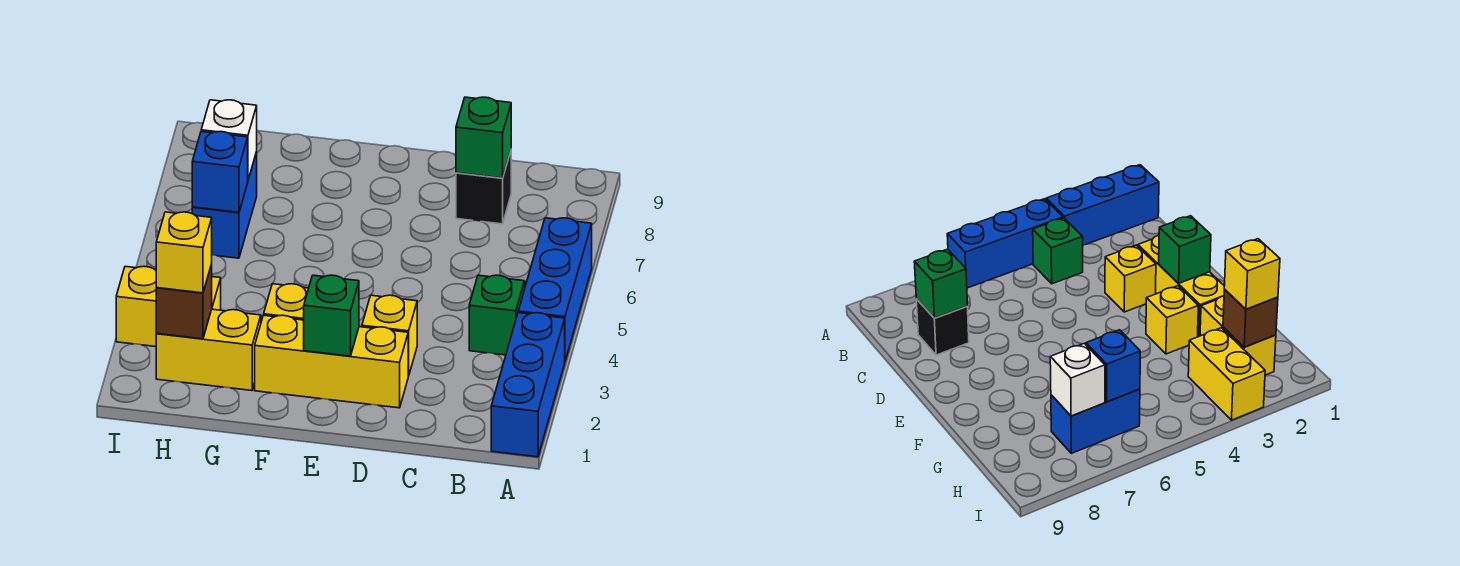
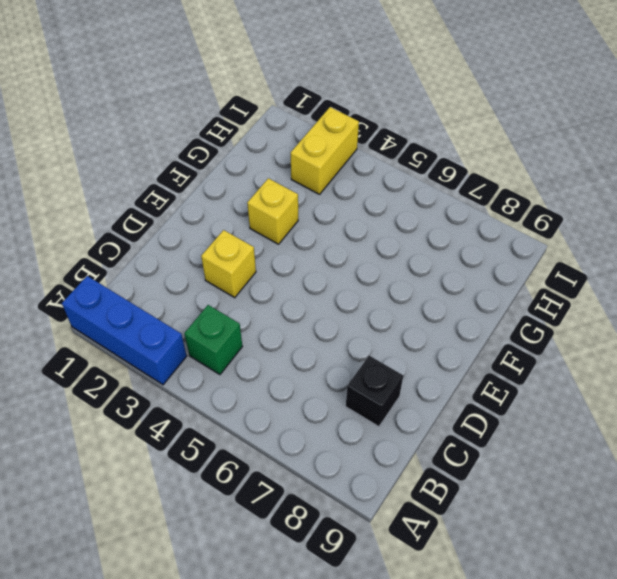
none -> blue 1x3 brick [518,218,592,361]
none -> yellow 1x3 brick [255,315,408,408]
none -> yellow 1x2 brick [156,309,261,391]

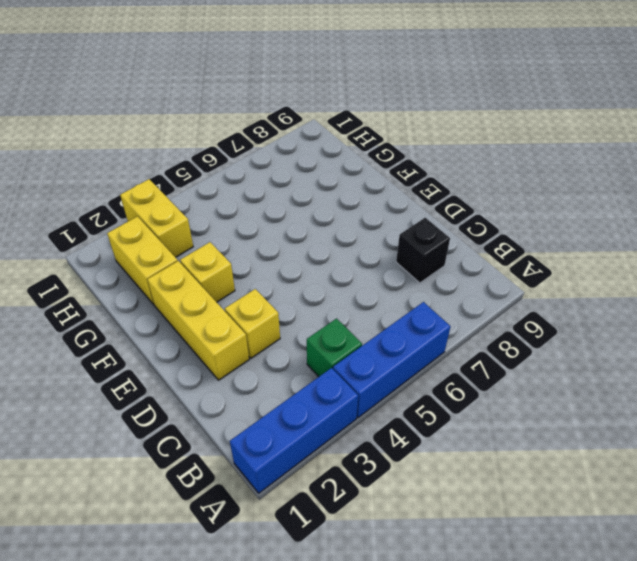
none -> blue 1x2 brick [192,152,257,258]
none -> green 1x1 brick [456,97,511,178]
none -> green 1x1 brick [304,275,359,356]

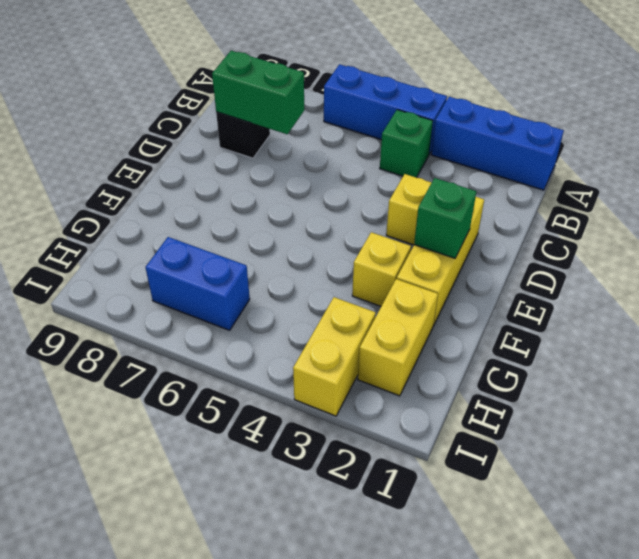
green 1x2 brick [212,51,304,134] -> green 1x1 brick [456,97,511,178]
none -> brown 1x1 brick [156,264,212,339]
none -> blue 1x1 brick [192,132,248,212]
none -> white 1x1 brick [201,100,257,180]

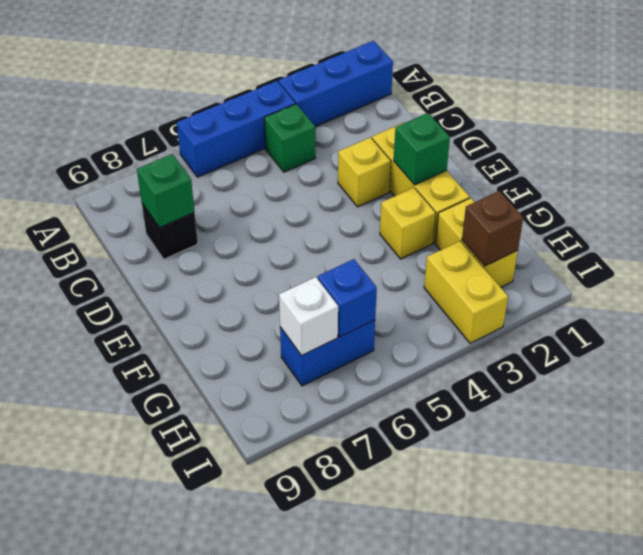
none -> yellow 1x1 brick [156,212,212,293]

